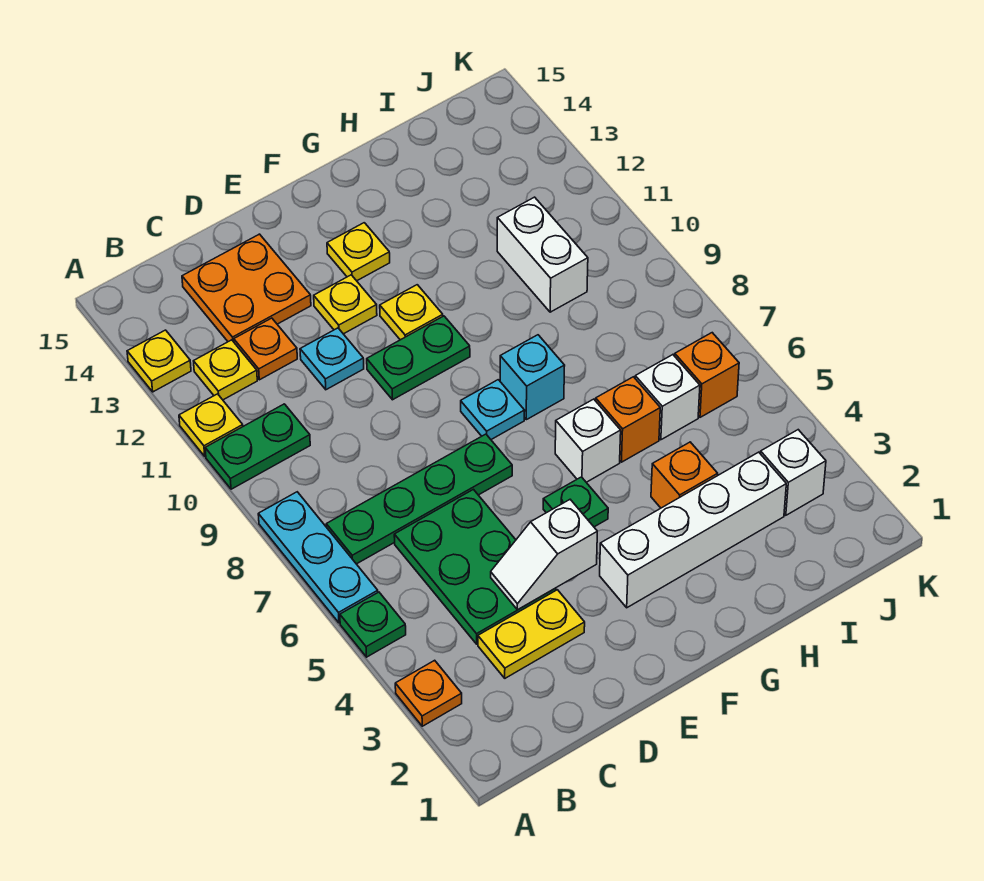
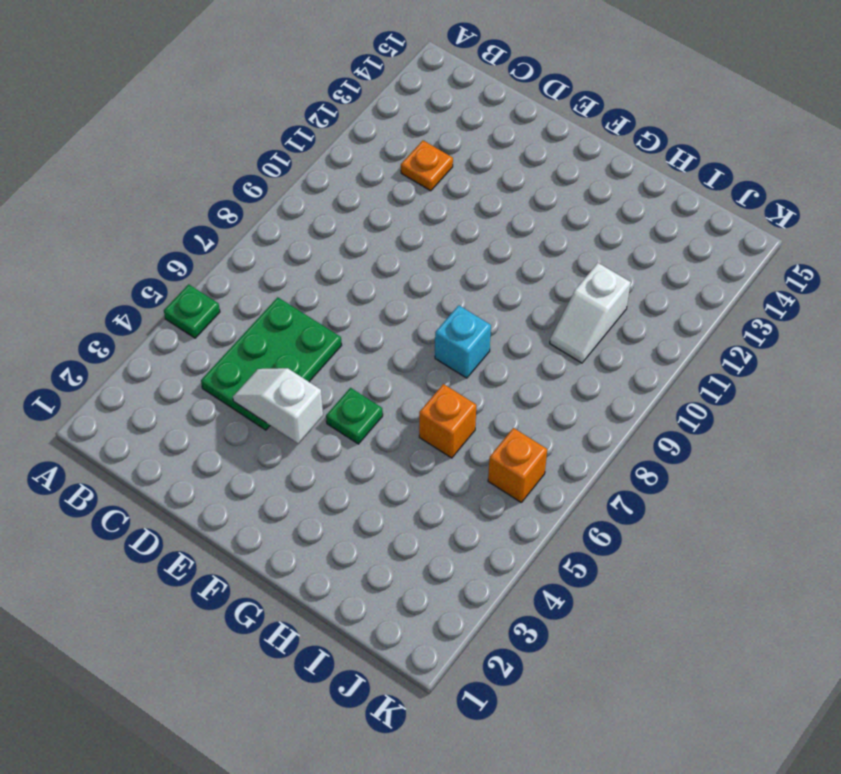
white 1x2 slope [550,263,631,363] -> white 1x2 brick [497,197,588,312]
none -> orange 1x1 plate [395,660,462,726]
none -> cyan 1x3 plate [258,492,378,623]
none -> green 1x2 plate [205,404,310,489]

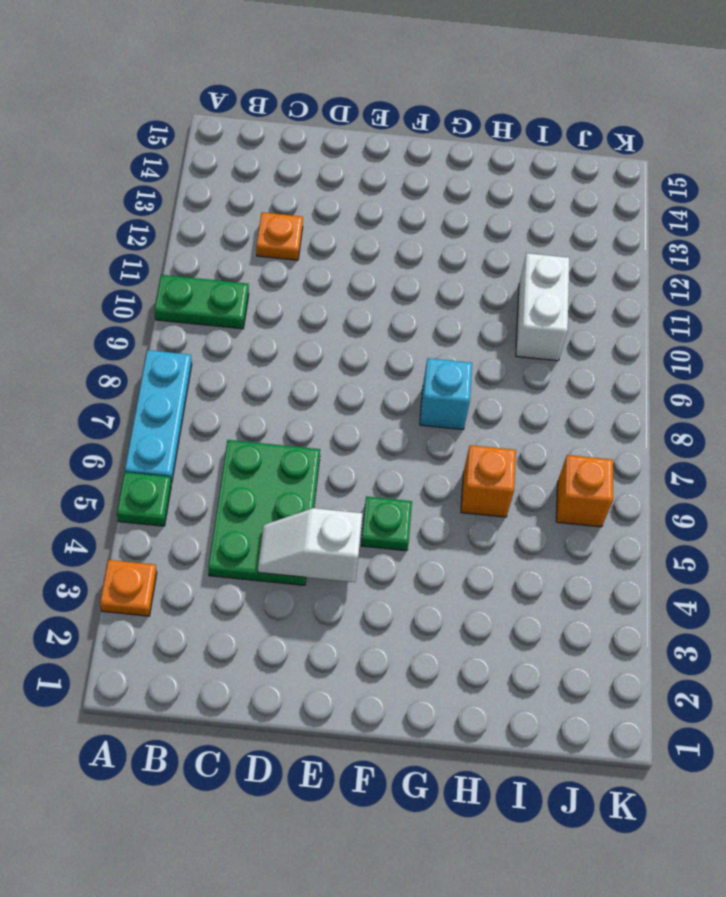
none -> yellow 1x1 plate [179,394,243,456]
none -> yellow 1x1 plate [127,330,191,392]
none -> green 1x4 plate [326,434,512,564]

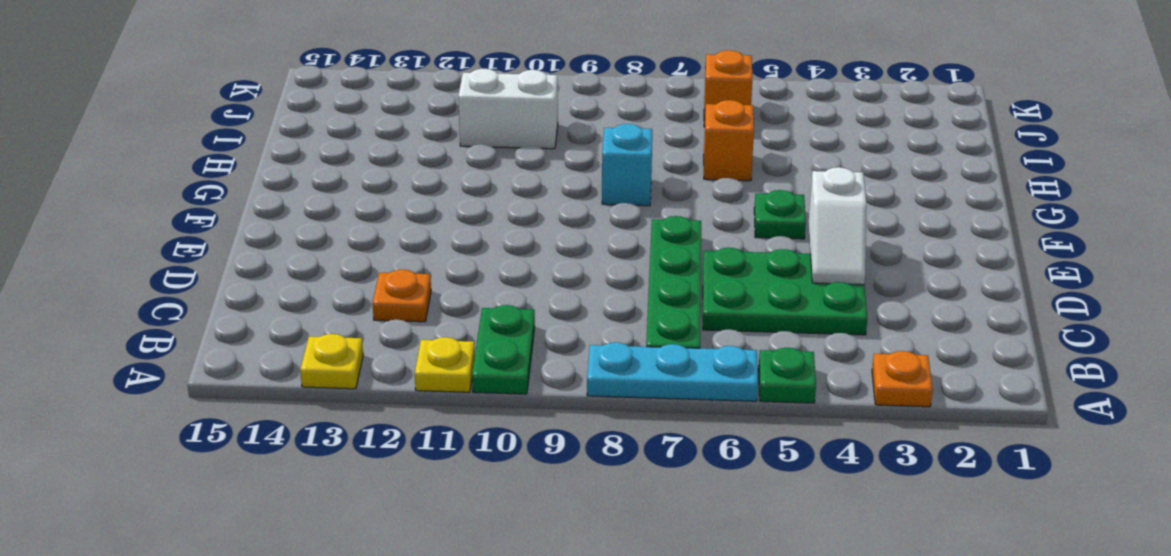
none -> yellow 1x1 plate [194,340,257,400]
none -> yellow 1x2 plate [478,590,585,678]
none -> orange 2x2 plate [182,234,311,342]

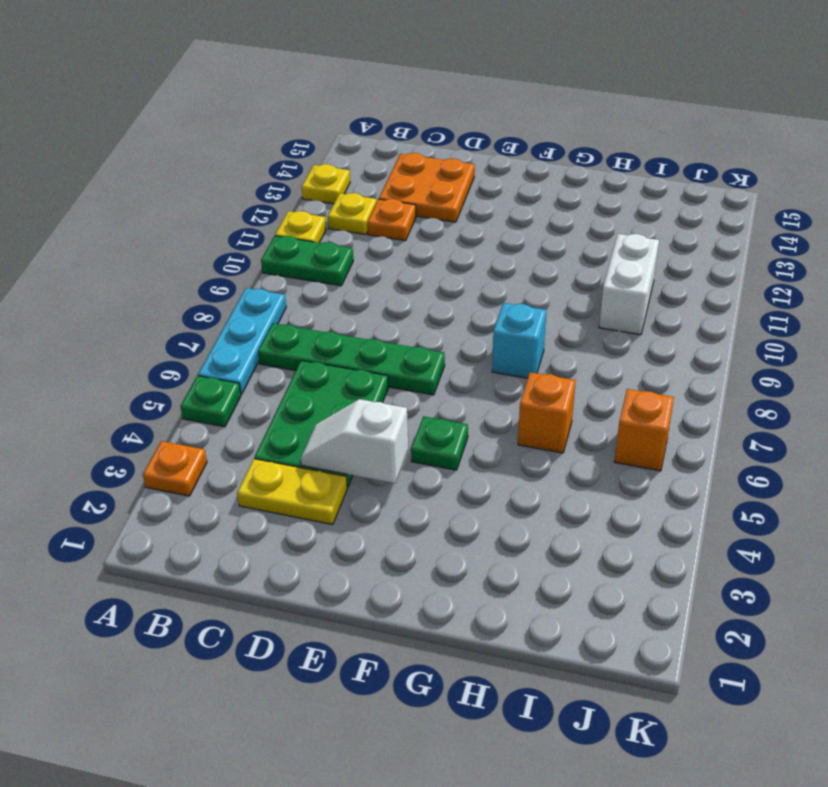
none -> cyan 1x1 plate [300,328,364,390]
none -> green 1x2 plate [367,316,470,400]
none -> yellow 1x1 plate [314,275,377,334]

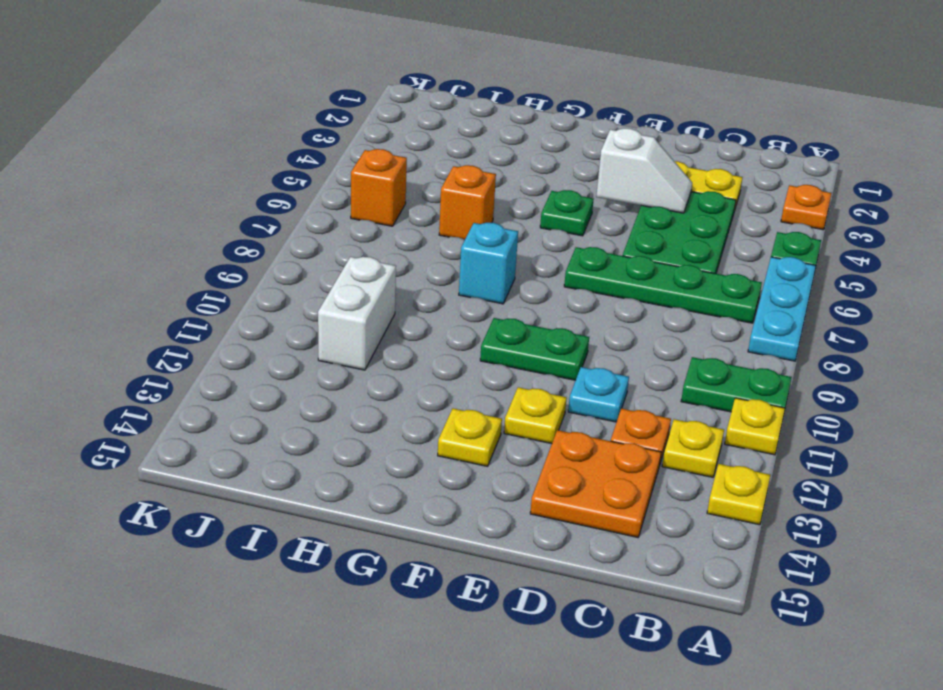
none -> white 1x4 brick [600,452,786,608]
none -> cyan 1x1 plate [461,380,525,439]
none -> yellow 1x1 plate [380,285,443,340]

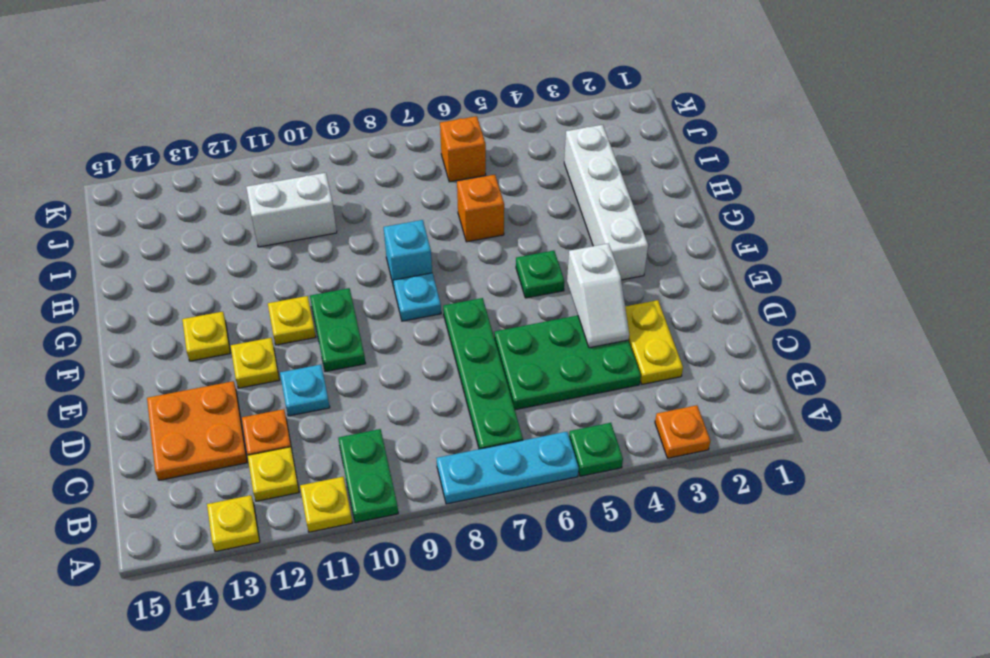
none -> white 1x1 brick [555,399,621,482]
none -> orange 1x1 brick [651,442,718,508]
none -> white 1x1 brick [635,355,700,440]

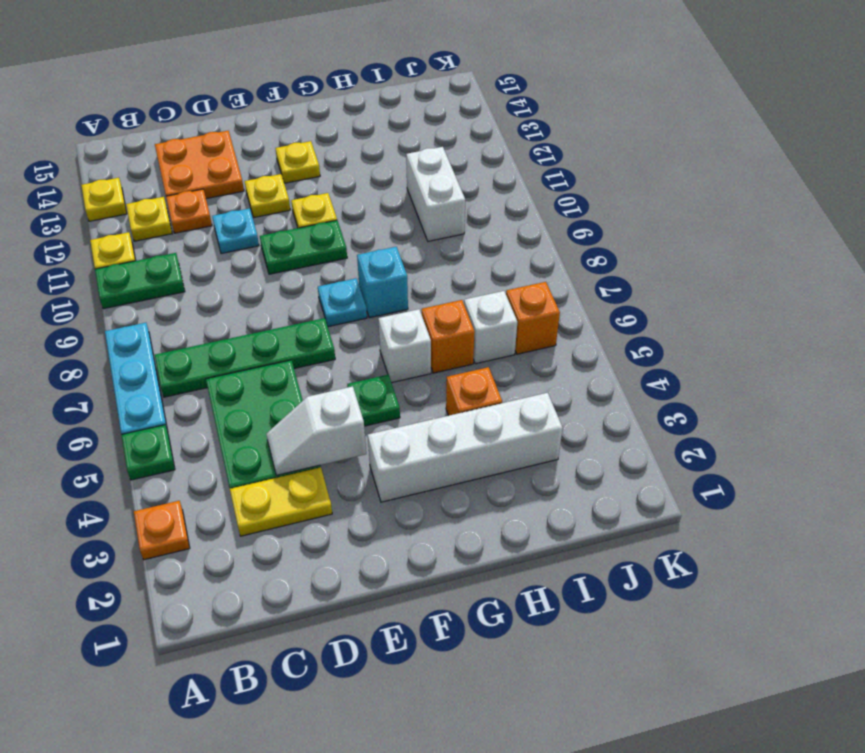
none -> white 1x1 brick [761,430,826,515]

